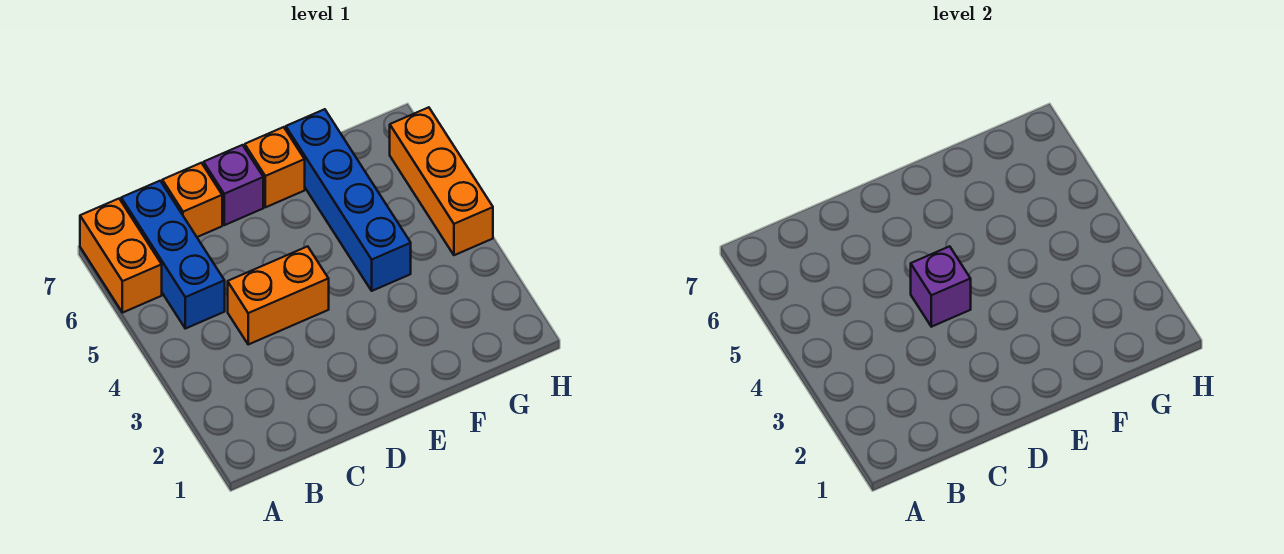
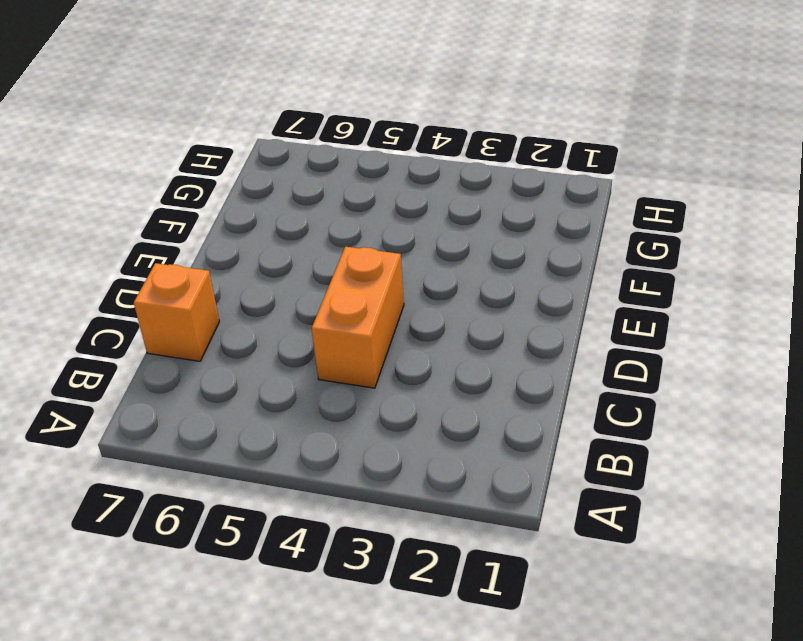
none -> orange 1x2 brick [80,199,162,313]
none -> blue 1x3 brick [121,181,225,329]

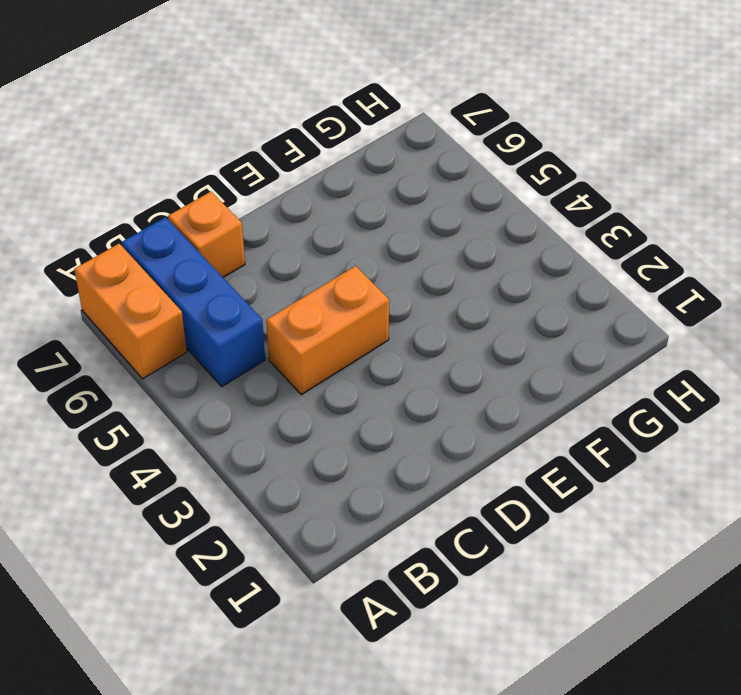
none -> purple 1x1 brick [204,145,263,225]
none -> orange 1x1 brick [245,127,305,207]

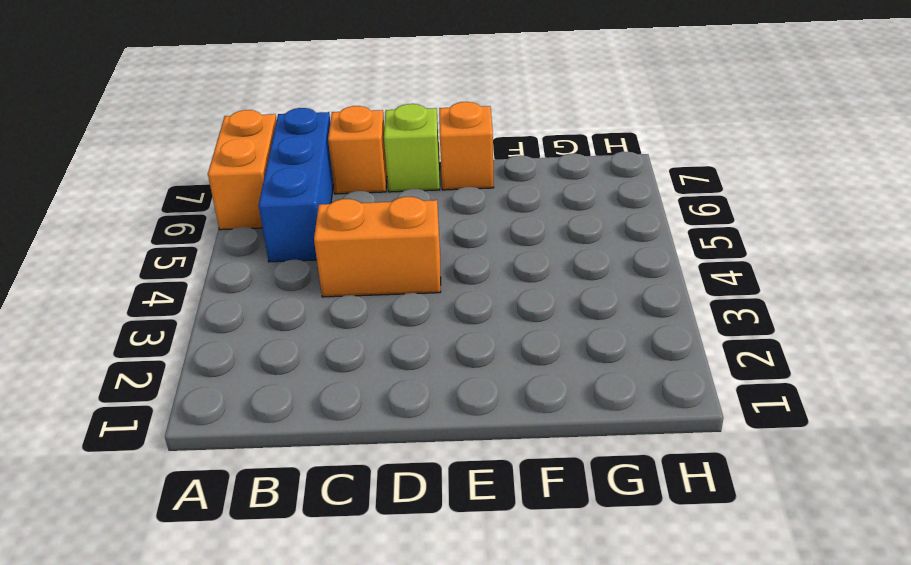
lime 1x1 brick [384,104,440,192] -> purple 1x1 brick [204,145,263,225]
none -> blue 1x4 brick [286,109,411,291]
none -> orange 1x3 brick [390,107,493,255]

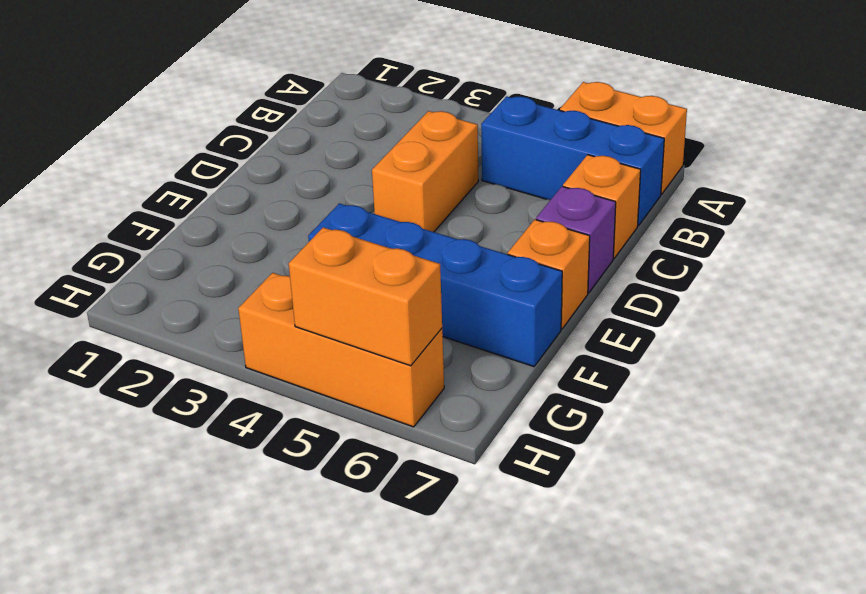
orange 1x2 brick [289,227,442,366] -> none
none -> purple 1x1 brick [911,246,971,327]

